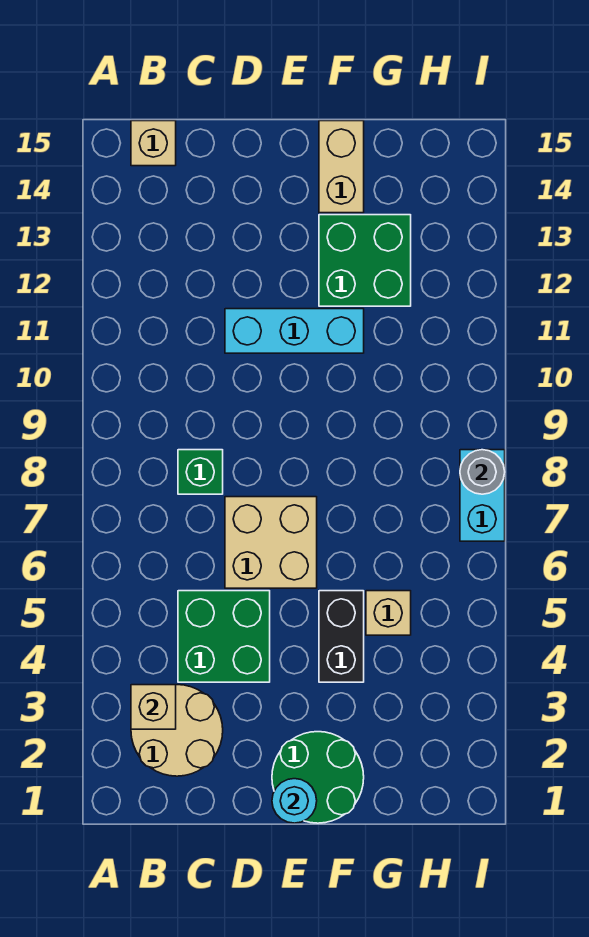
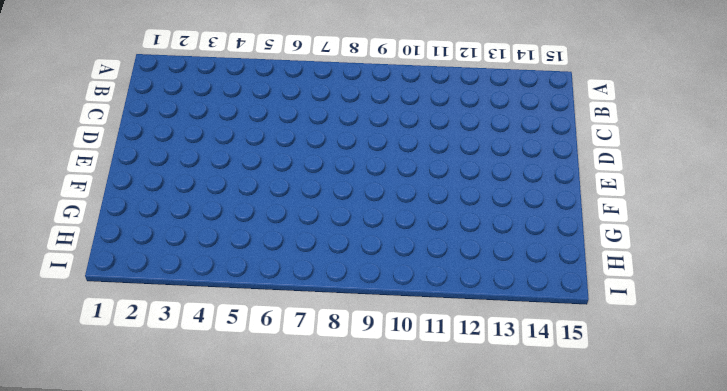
none -> tan 2x2 round brick [131,685,223,776]
none -> tan 1x1 brick [131,121,176,166]
none -> green 2x2 brick [178,591,270,682]

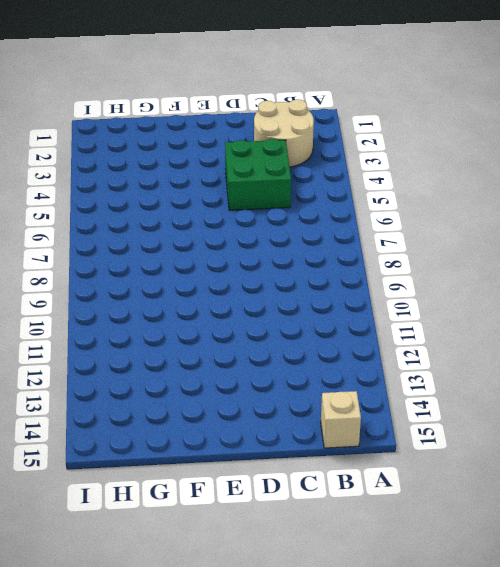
none -> green 1x1 brick [178,450,223,494]
none -> tan 2x2 brick [225,497,317,588]
none -> cyan 1x3 brick [225,309,364,353]

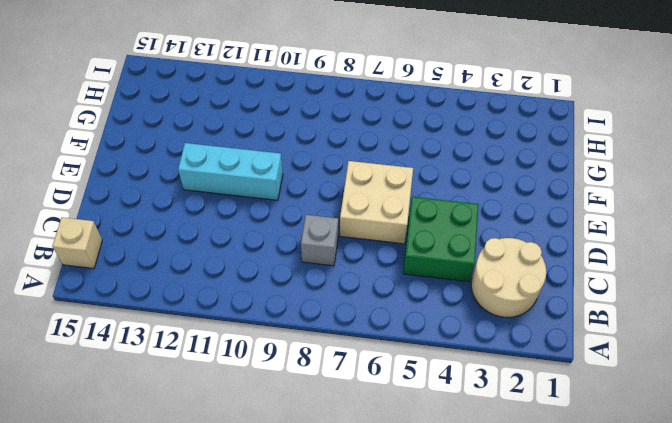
grey 1x1 brick [301,215,338,266] -> green 1x1 brick [178,450,223,494]
cyan 1x3 brick [178,143,283,200] -> cyan 1x3 brick turned to [225,309,364,353]
none -> green 2x2 round brick [272,732,364,823]
none -> black 1x2 brick [319,591,364,682]
none -> green 2x2 brick [319,215,411,306]

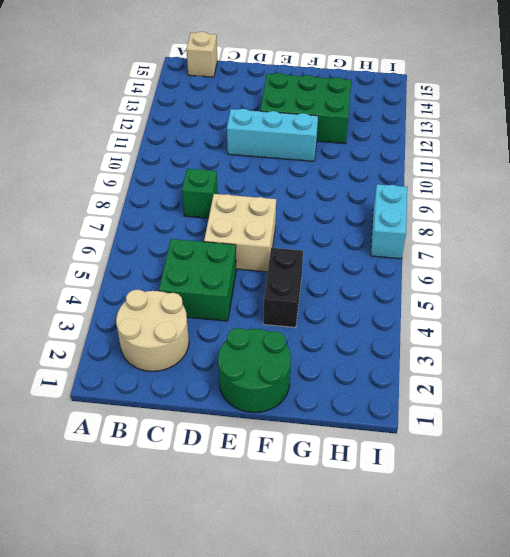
green 2x3 brick [260,73,351,144] -> green 2x2 brick [319,215,411,306]
none -> tan 1x2 brick [319,121,364,213]
none -> tan 1x1 brick [366,591,411,635]
none -> tan 1x1 brick [131,685,176,729]

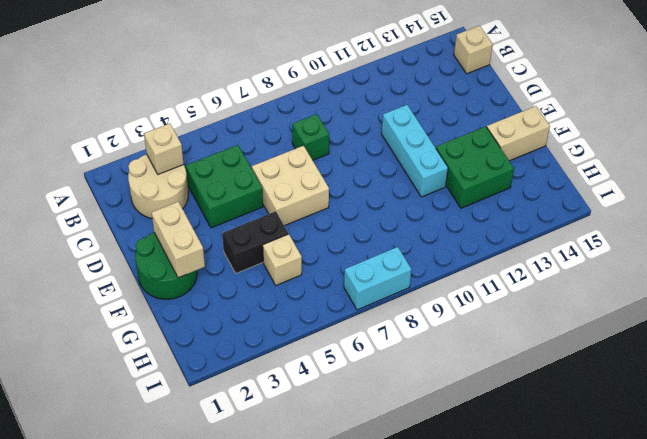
tan 1x2 brick [152,202,205,278] -> none
none -> cyan 1x1 round brick [272,779,317,823]
none -> grey 1x1 round brick [460,450,505,494]

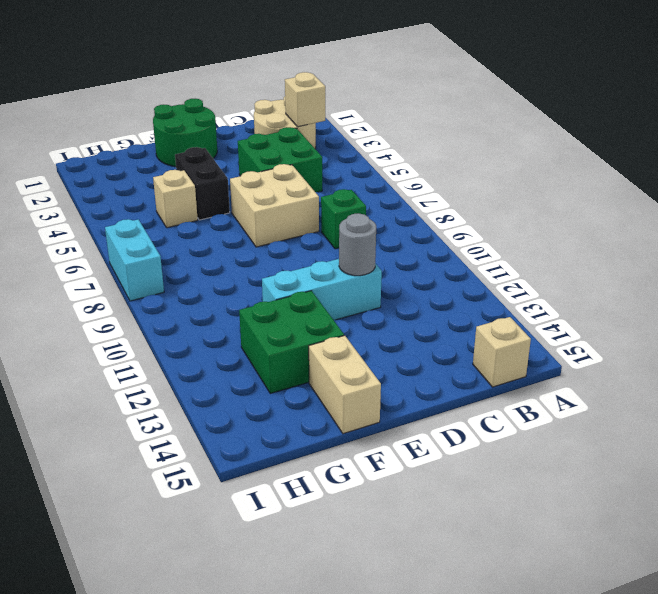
grey 1x1 round brick [339,213,376,276] -> grey 1x1 round brick moved to [460,450,505,494]
none -> cyan 1x1 round brick [272,779,317,823]

